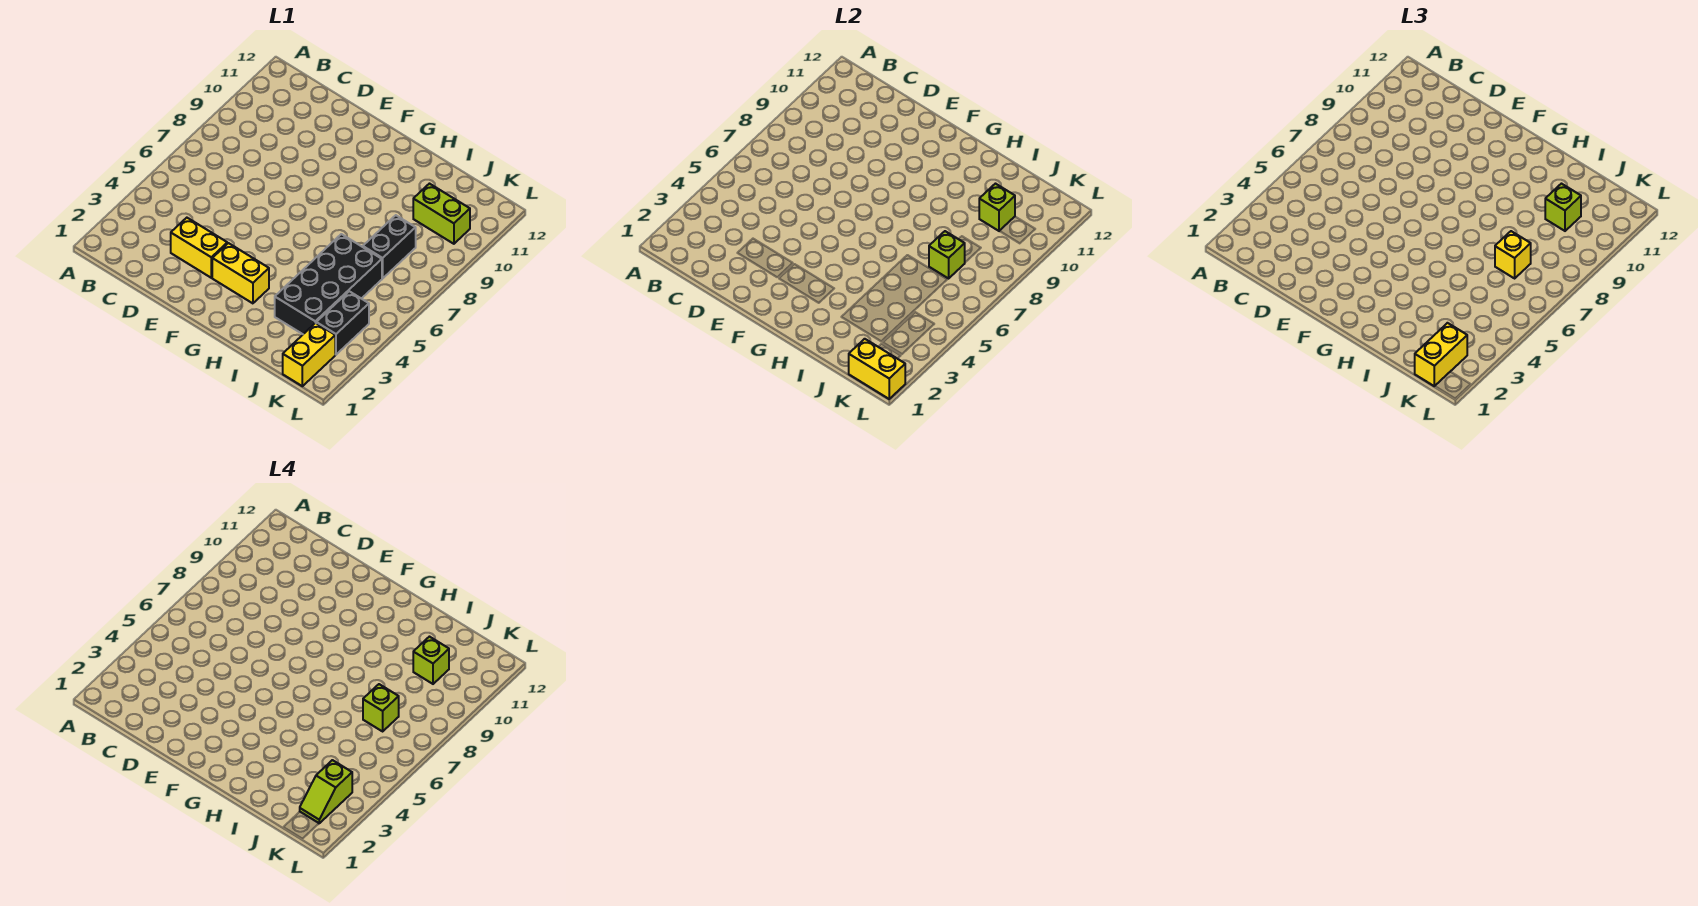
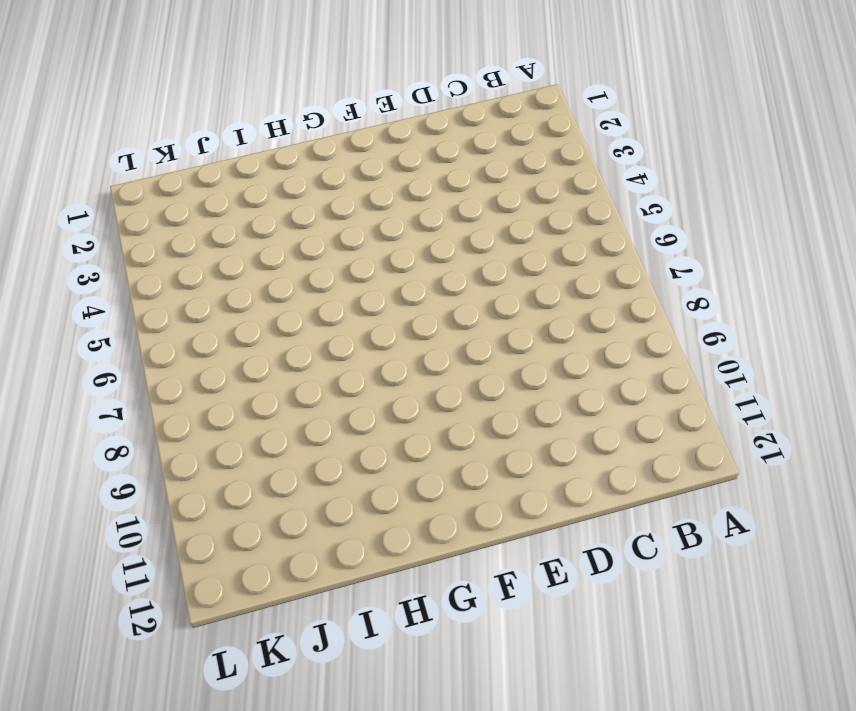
none -> yellow 1x2 brick [171,218,227,278]
none -> yellow 1x2 brick [212,243,269,303]
none -> black 2x4 brick [275,234,382,334]

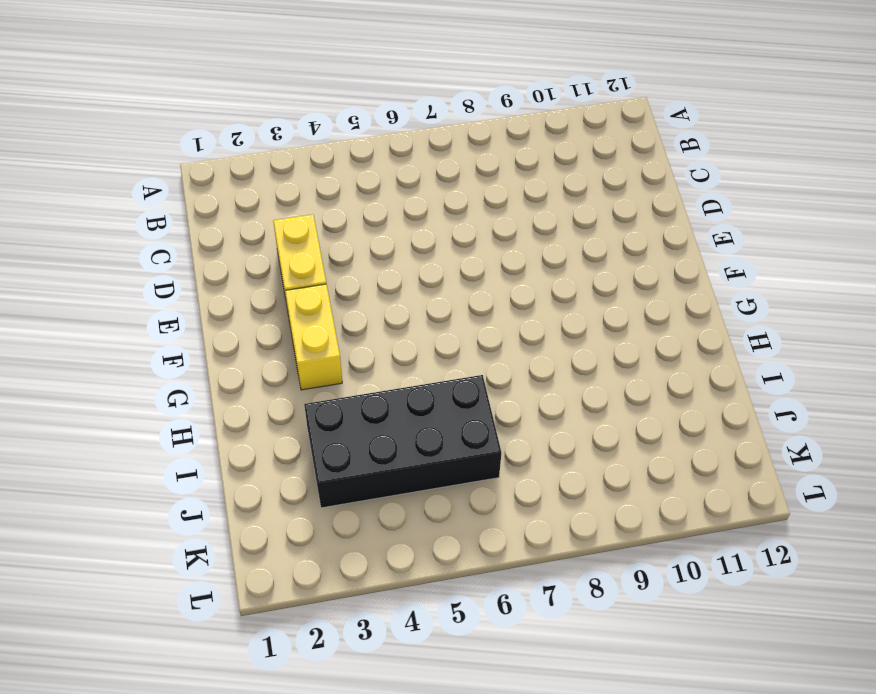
none -> black 1x2 brick [363,215,416,278]
none -> lime 1x2 brick [413,184,470,244]
none -> yellow 1x2 brick [283,323,335,386]

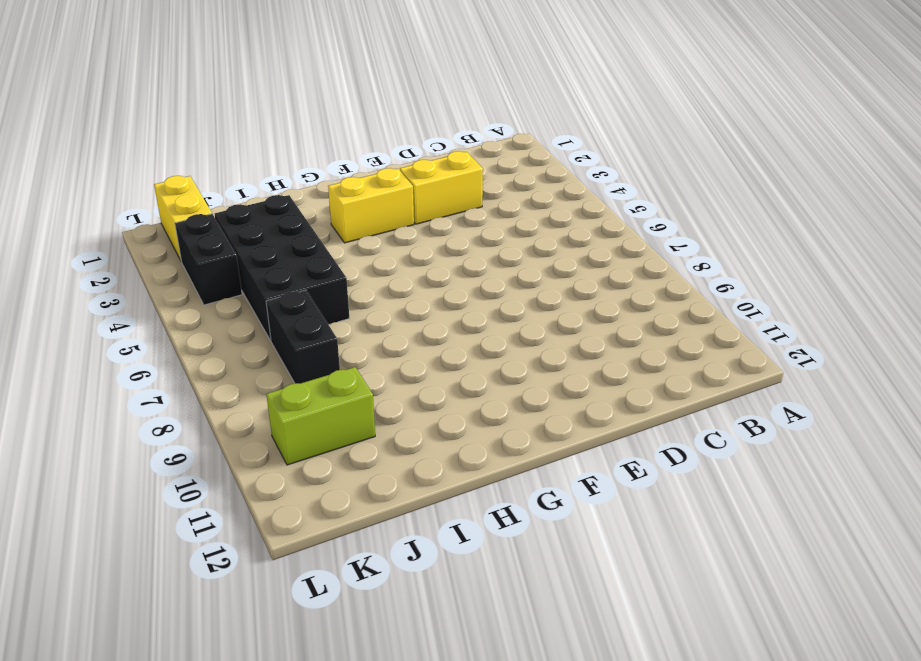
none -> lime 1x1 brick [929,231,965,278]
none -> lime 1x1 brick [979,184,1015,231]
none -> yellow 1x2 brick [849,339,905,399]

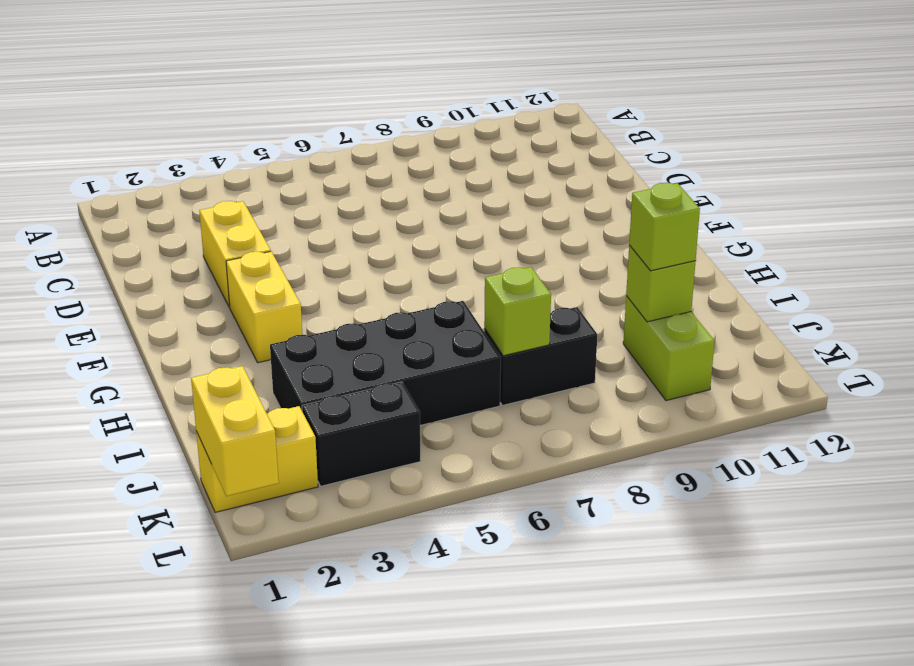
none -> yellow 1x1 brick [1495,231,1531,278]
none -> yellow 1x2 brick [1415,323,1467,386]
none -> lime 1x1 brick [363,684,399,731]

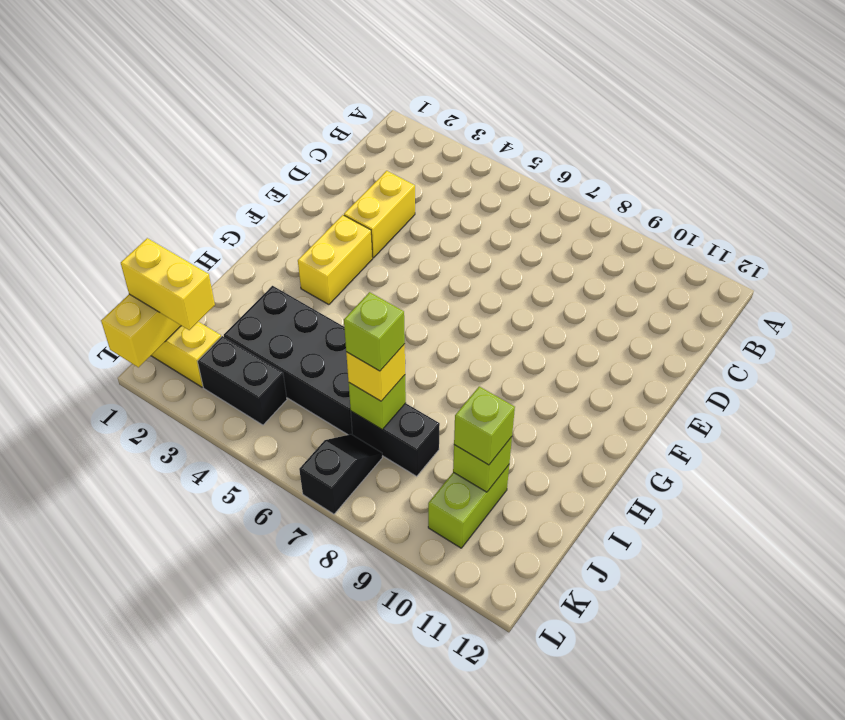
black 1x2 slope [299,434,382,514] -> none
none -> lime 1x1 brick [413,637,449,684]
none -> lime 1x2 slope [300,760,352,823]

